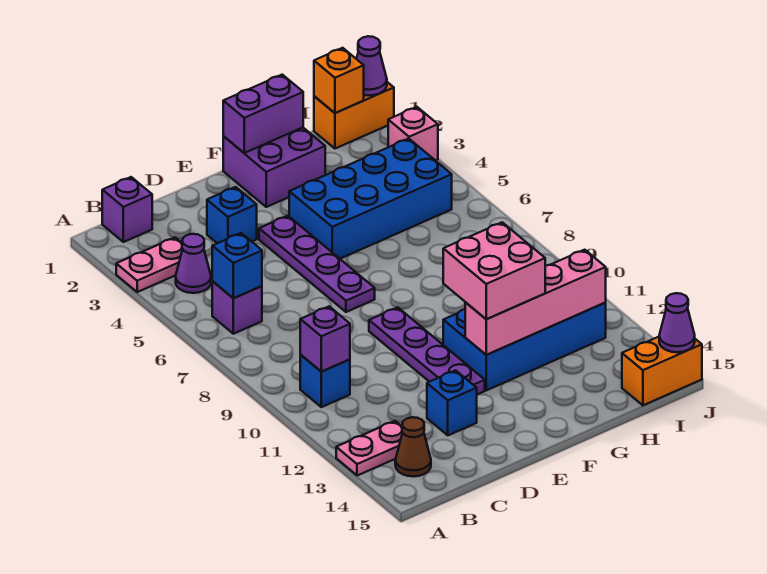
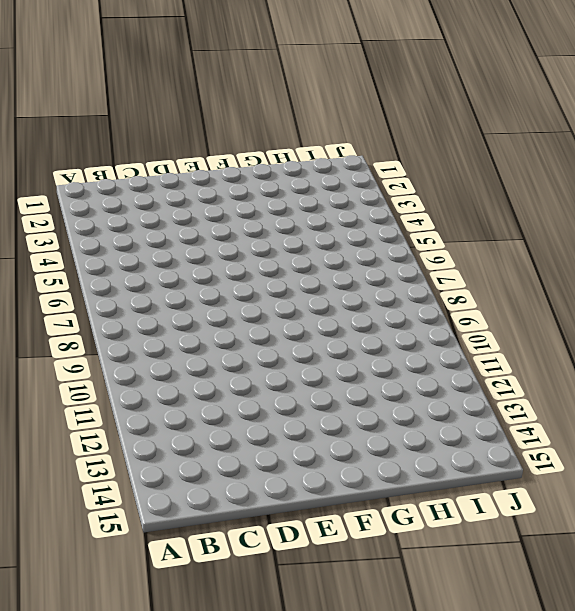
none -> pink 1x2 plate [116,238,182,292]
none -> pink 1x2 plate [336,421,403,476]
none -> purple 1x1 brick [102,177,152,242]

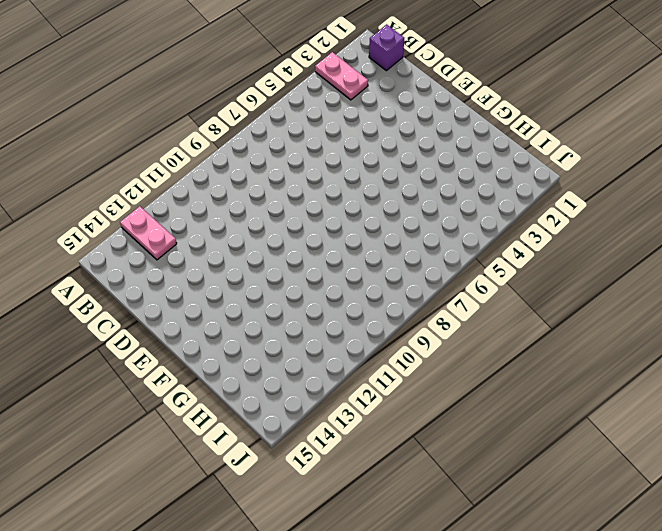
none -> purple 1x1 cone [176,234,211,293]
none -> purple 1x1 brick [212,282,262,334]
none -> blue 1x1 brick [300,355,350,407]

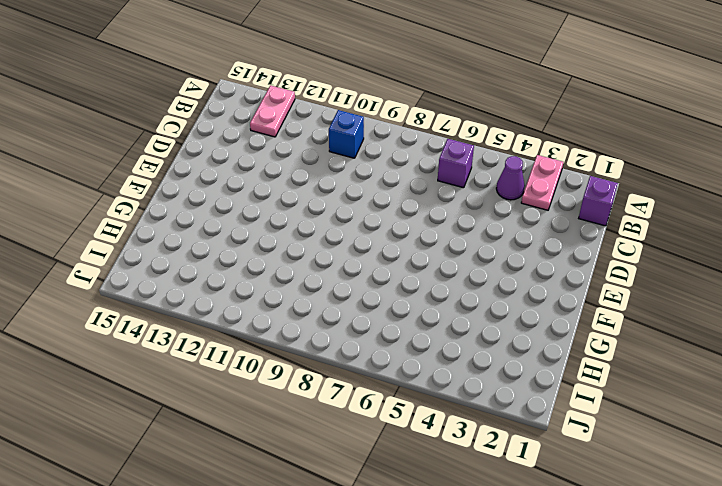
none -> brown 1x1 cone [395,417,431,476]
none -> blue 1x1 brick [207,187,257,243]
none -> blue 1x1 brick [427,370,477,435]

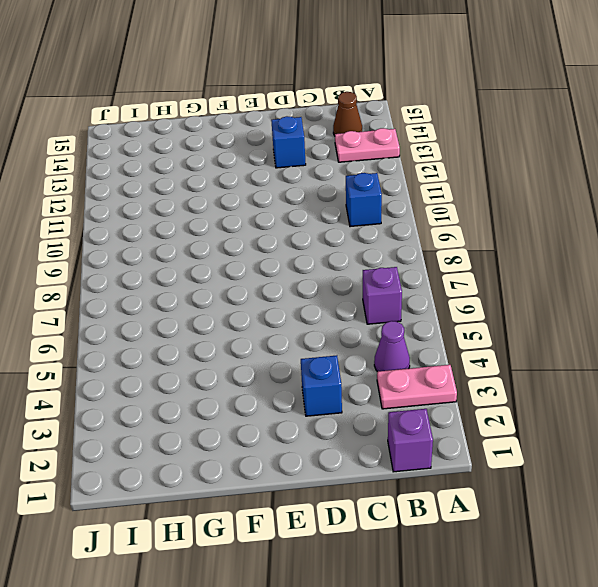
none -> purple 1x4 plate [259,216,375,312]
none -> purple 1x4 plate [369,307,485,395]
none -> purple 2x2 brick [223,128,325,207]

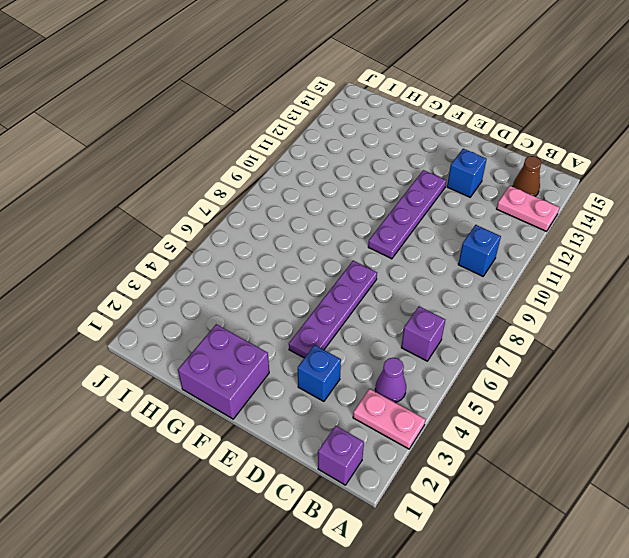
none -> blue 2x4 brick [289,139,452,259]
none -> blue 2x4 brick [443,303,606,390]
none -> orange 1x2 brick [314,82,394,149]

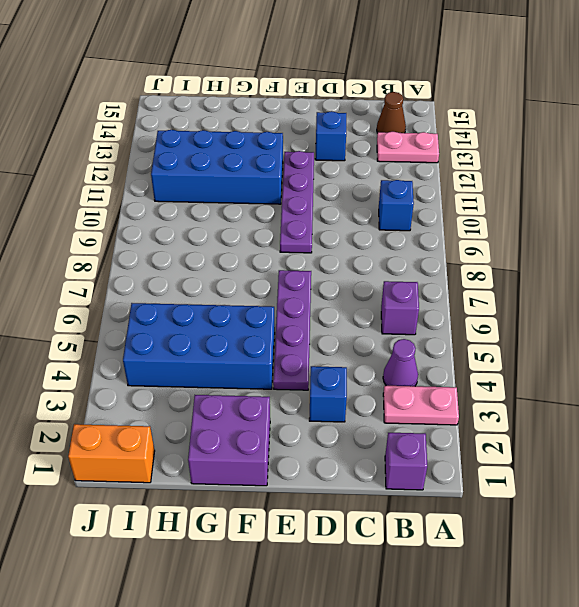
none -> orange 1x2 brick [622,337,702,405]
none -> pink 1x1 brick [388,107,438,161]
none -> blue 1x1 brick [212,233,262,298]

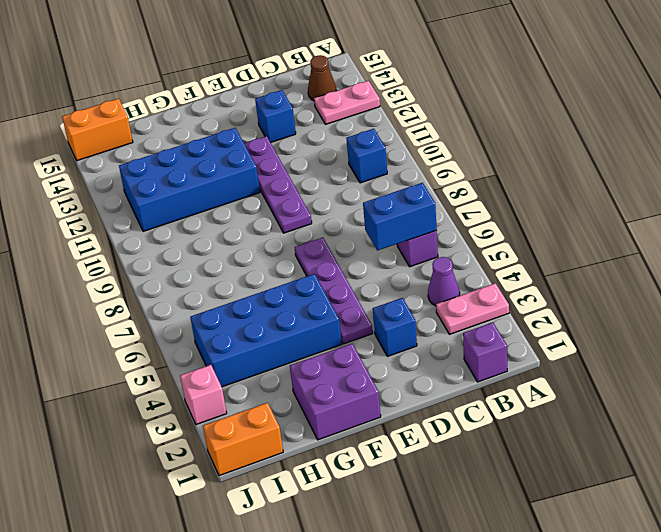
blue 1x2 brick [363,183,437,250] -> blue 1x1 brick [212,233,262,298]
none -> purple 1x1 brick [300,307,350,372]
none -> purple 1x2 brick [223,75,303,153]
none -> pink 1x4 brick [465,250,606,355]

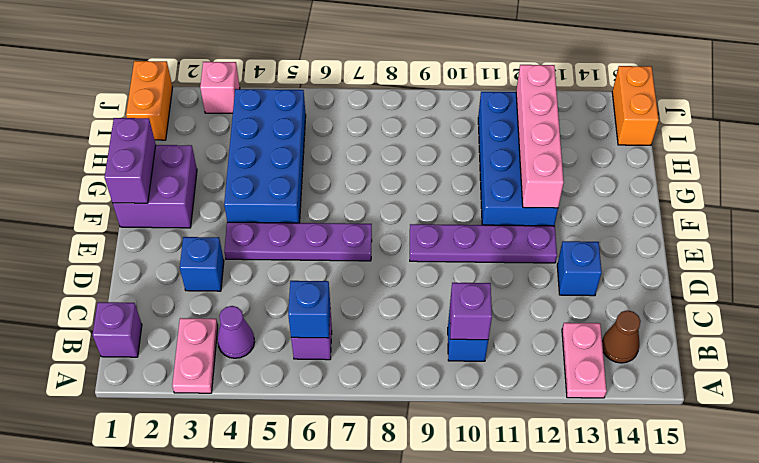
none -> orange 1x1 brick [314,48,364,113]
none -> purple 1x1 cone [357,36,387,96]
none -> purple 1x1 cone [659,293,695,352]

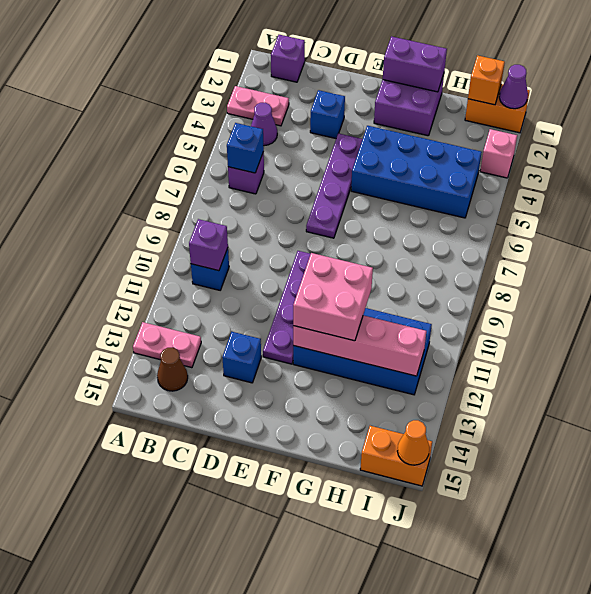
orange 1x1 cone [397,420,430,465] -> purple 1x1 cone [659,293,695,352]

